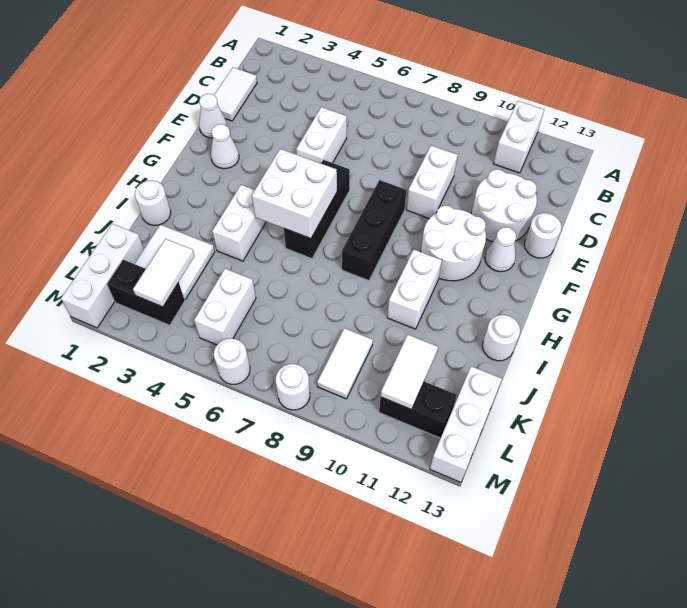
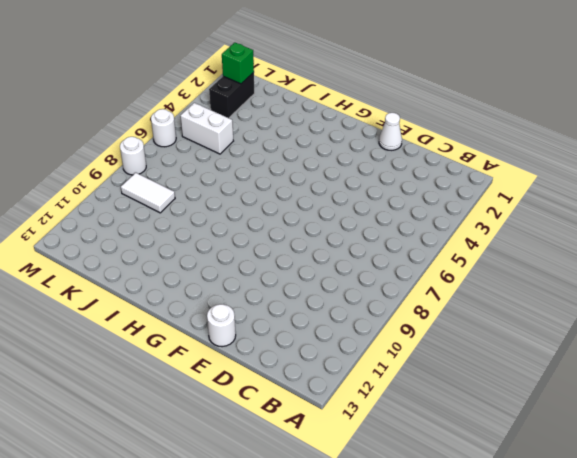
green 1x1 brick [222,43,254,84] -> none
none -> white 1x2 brick [493,101,544,173]
none -> white 1x2 tile [214,67,257,121]
none -> white 1x2 brick [296,107,347,163]

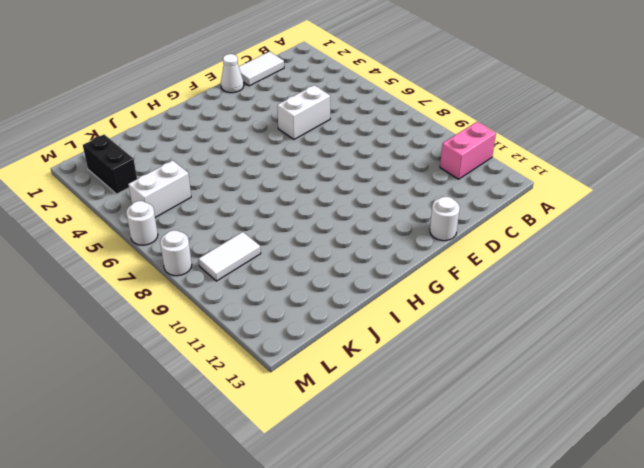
pink 1x2 brick [440,122,496,179] -> white 1x2 brick [493,101,544,173]
none -> white 1x2 brick [406,145,458,219]
none -> white 2x2 round brick [471,169,537,242]
none -> white 1x1 cone [211,124,239,169]

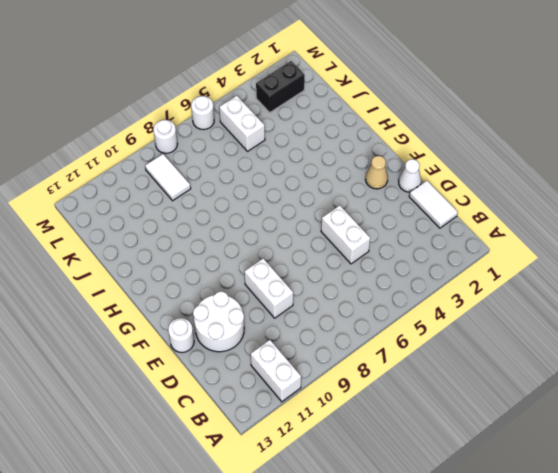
tan 1x1 cone [365,156,388,189] -> white 1x1 cone [211,124,239,169]
none -> black 1x3 brick [284,160,350,259]
none -> black 1x3 brick [342,180,406,281]
none -> white 2x2 round brick [421,206,486,281]

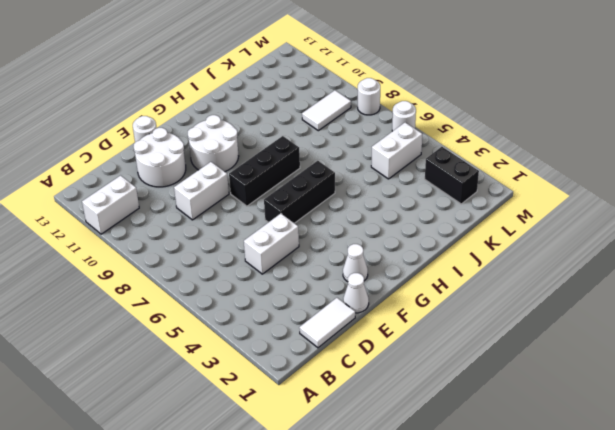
none -> white 1x1 cone [485,227,516,272]
none -> white 1x2 brick [212,185,266,261]
none -> white 1x2 brick [387,250,442,329]

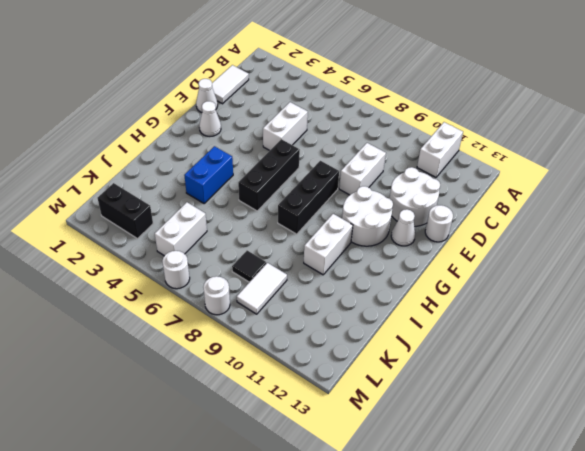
blue 1x2 brick [184,146,233,204] -> white 1x2 brick [212,185,266,261]
black 1x1 tile [232,251,266,282] -> none
none -> white 1x1 round brick [135,181,171,225]
none -> white 1x1 round brick [482,315,520,361]
none -> white 2x2 tile [135,225,215,299]

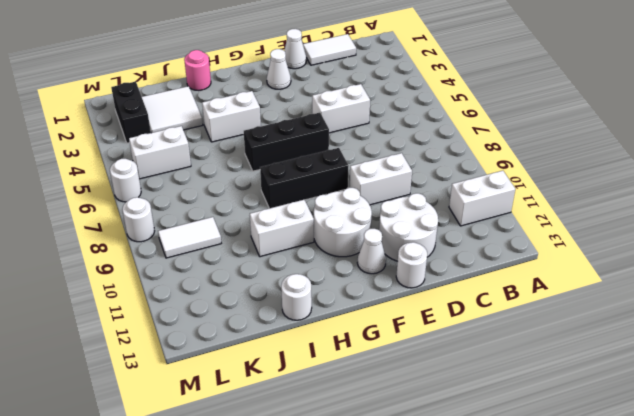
pink 1x1 round brick [184,50,211,90] -> white 1x1 round brick [135,181,171,225]
none -> white 1x3 brick [61,224,144,328]
none -> white 1x3 brick [430,366,502,482]
none -> black 1x2 brick [379,382,457,438]

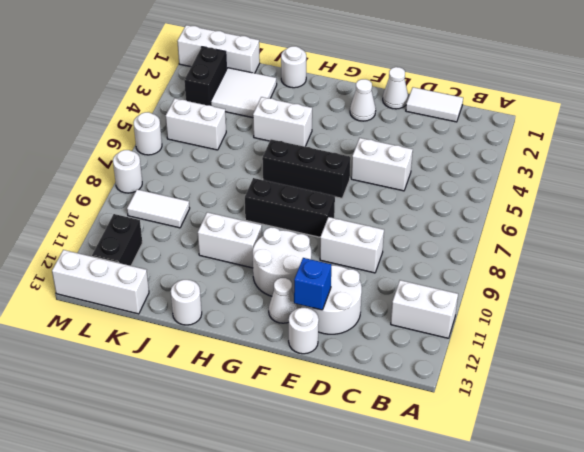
blue 1x1 brick [294,258,332,310] -> none
none -> white 2x2 brick [252,149,337,239]
none -> white 1x2 tile [133,239,194,307]
none -> white 1x2 tile [381,335,438,410]

